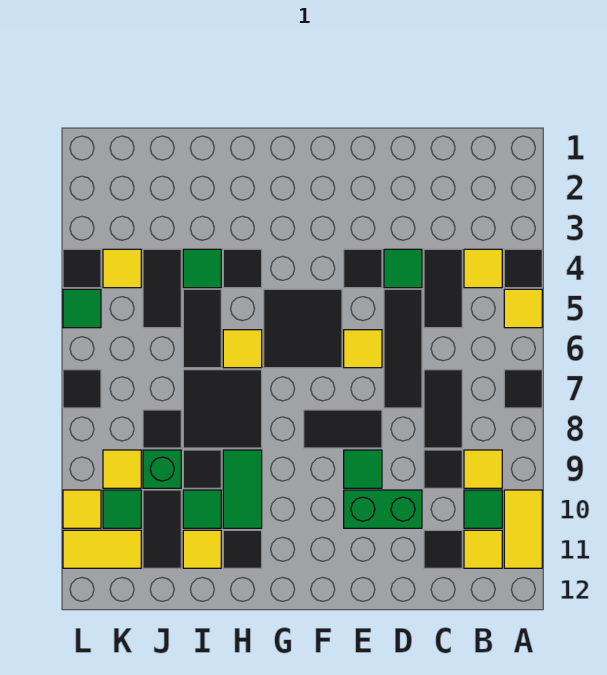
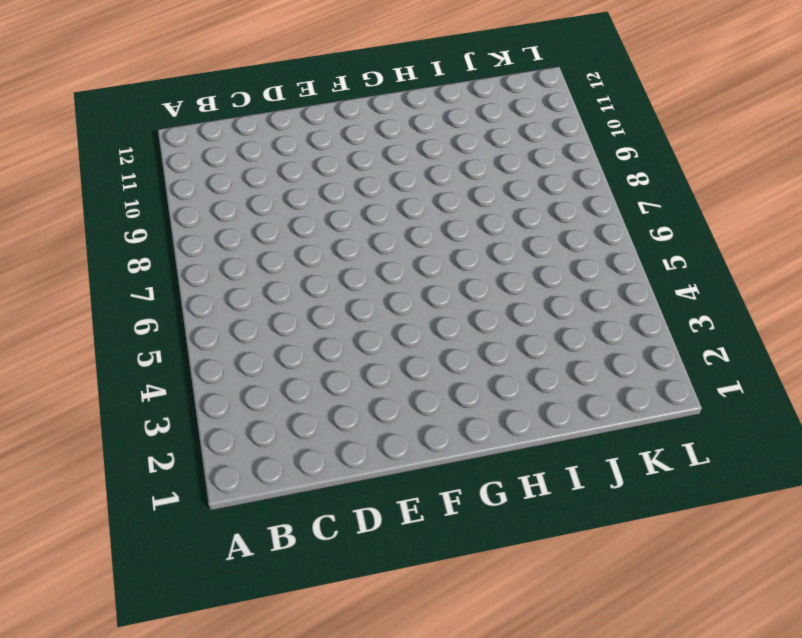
none -> black 1x1 tile [504,249,542,288]
none -> yellow 1x1 tile [504,289,542,328]
none -> black 1x1 tile [504,370,542,408]
none -> yellow 1x2 tile [504,490,542,568]

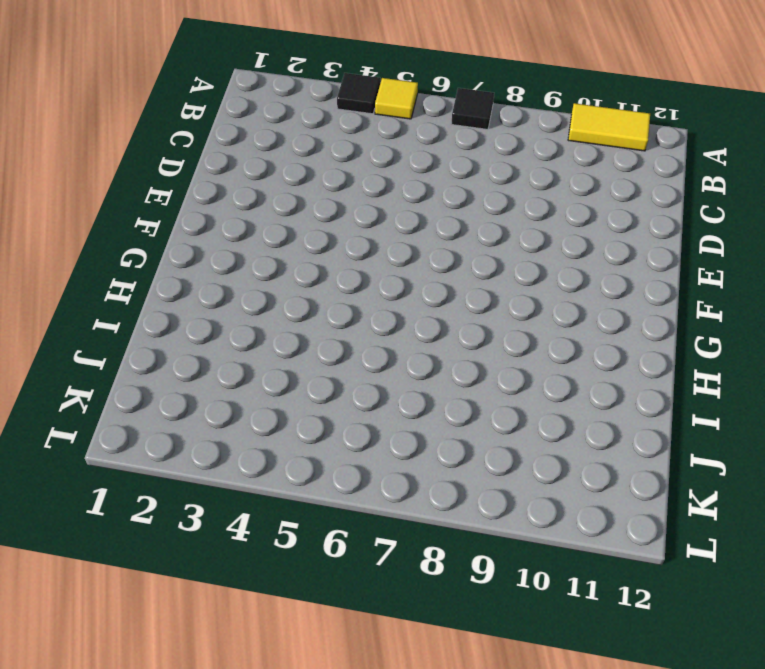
none -> yellow 1x1 tile [464,249,502,288]
none -> yellow 1x1 tile [464,450,502,488]
none -> green 1x1 tile [464,490,502,528]
none -> yellow 1x1 tile [464,530,502,568]

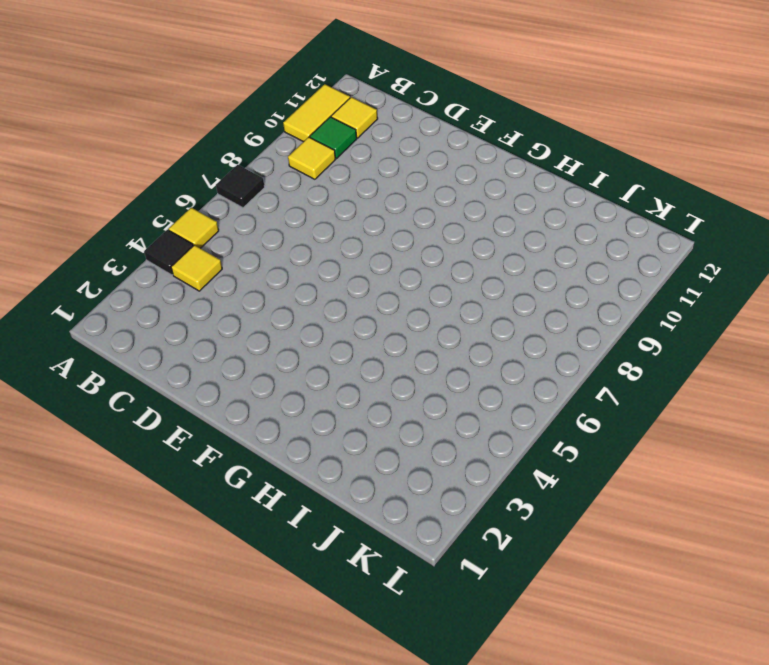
none -> black 1x2 tile [424,249,462,328]
none -> black 1x2 tile [424,370,462,448]
none -> black 1x1 tile [424,450,462,488]
none -> black 1x1 tile [424,530,462,568]

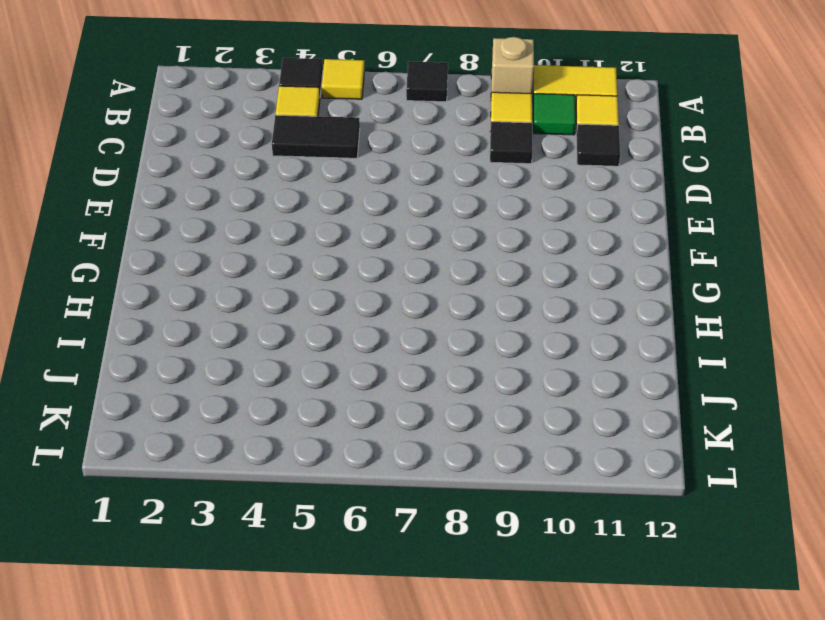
tan 1x1 brick [491,37,534,93] -> none
none -> black 1x2 tile [424,370,462,448]
none -> green 1x1 tile [384,249,422,288]
none -> black 1x3 tile [384,289,422,408]
none -> green 1x2 brick [344,490,422,528]

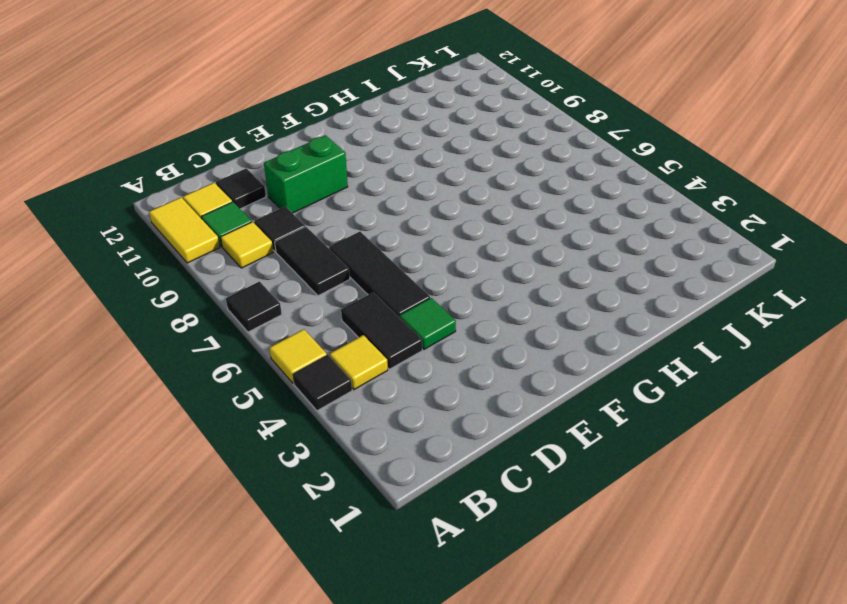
none -> black 1x1 tile [344,249,382,288]
none -> yellow 1x1 tile [344,330,382,368]
none -> black 1x2 tile [304,410,382,448]
none -> green 1x1 tile [344,450,382,488]

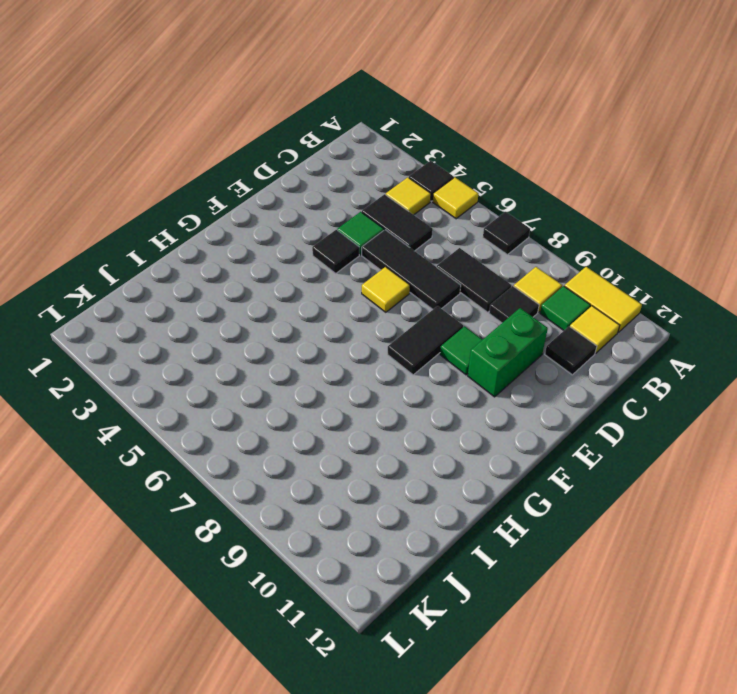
none -> black 2x2 tile [264,289,342,368]
none -> black 1x1 tile [223,249,262,288]
none -> yellow 1x1 tile [223,330,262,368]
none -> black 2x2 tile [183,370,262,448]

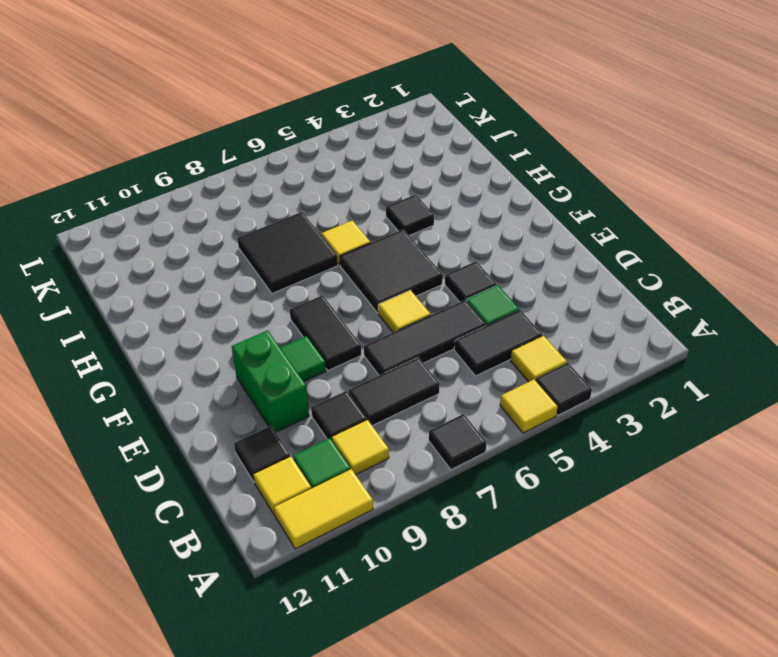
none -> green 1x2 tile [223,450,262,528]
none -> black 1x1 tile [223,530,262,568]
none -> green 1x1 tile [183,249,221,288]
none -> black 1x2 tile [183,289,221,368]

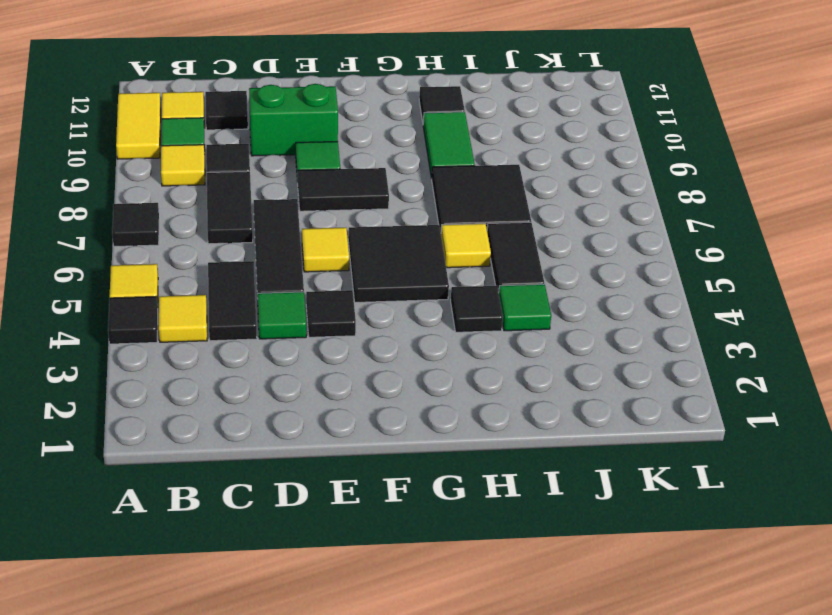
none -> black 1x1 tile [183,450,221,488]
none -> green 1x1 tile [183,490,221,528]
none -> yellow 1x1 tile [183,530,221,568]
none -> black 1x2 tile [143,249,181,328]

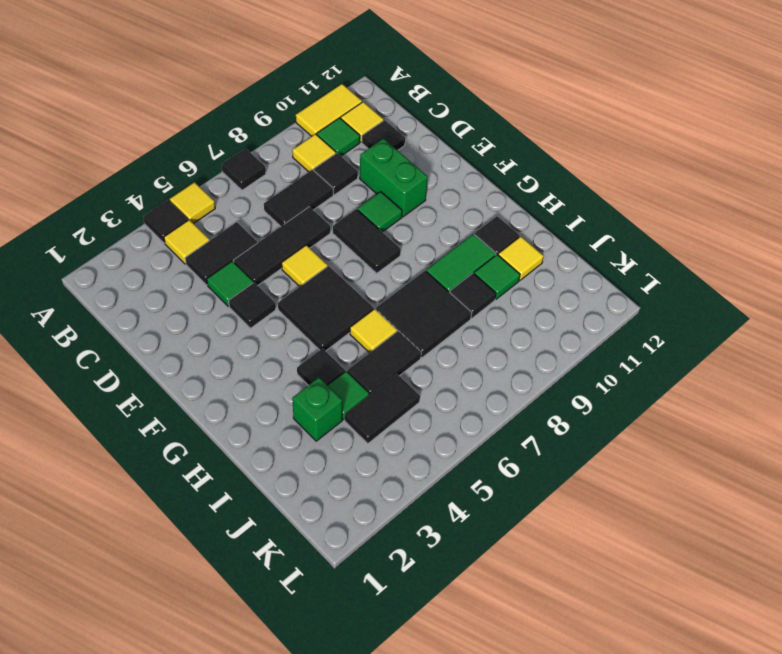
green 1x1 brick [292,378,342,441] -> green 1x1 brick moved to [143,450,181,488]
none -> black 1x1 tile [143,410,181,448]
none -> black 1x2 tile [143,490,181,568]
none -> yellow 1x1 tile [103,249,141,288]
none -> yellow 1x1 tile [103,450,141,488]

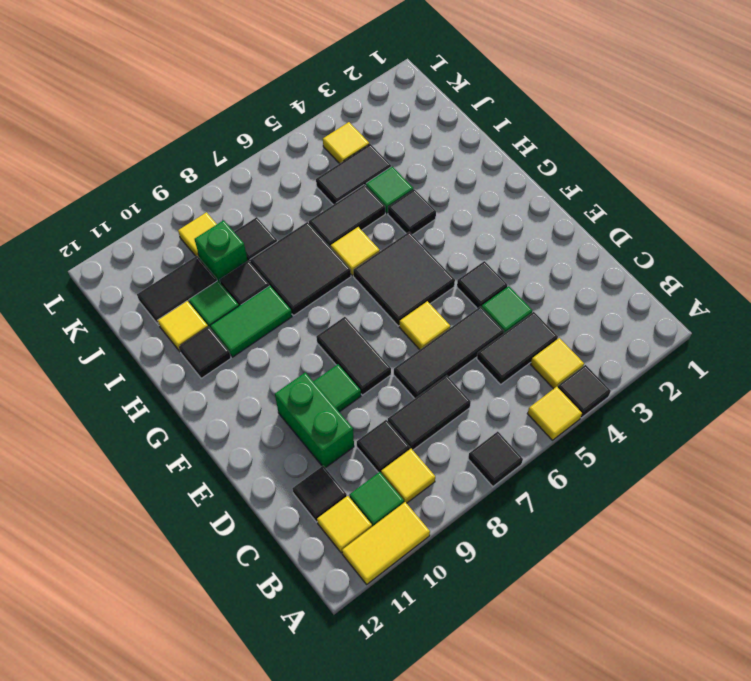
none -> green 1x1 tile [103,490,141,528]
none -> yellow 1x2 tile [63,530,141,568]
none -> black 1x1 tile [63,249,101,288]
none -> green 1x1 tile [63,289,101,328]

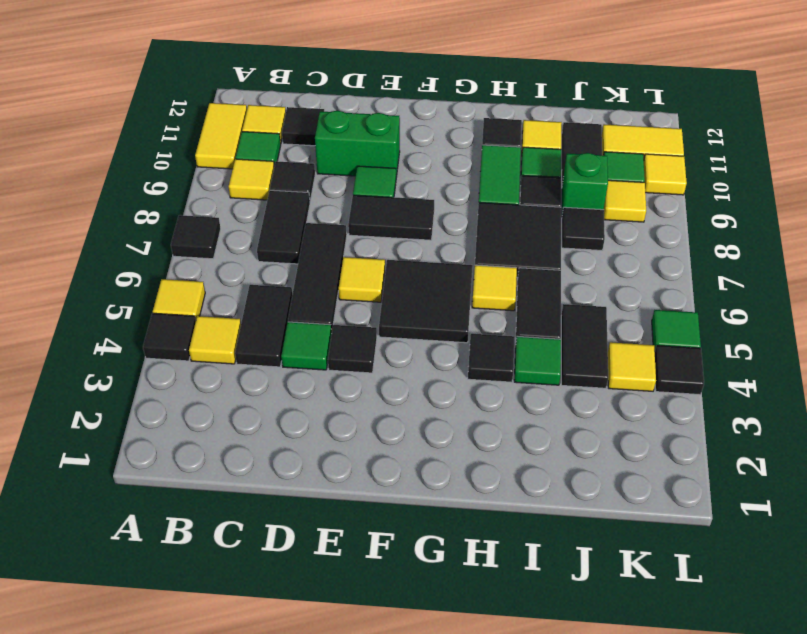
none -> black 1x1 tile [63,370,101,408]

